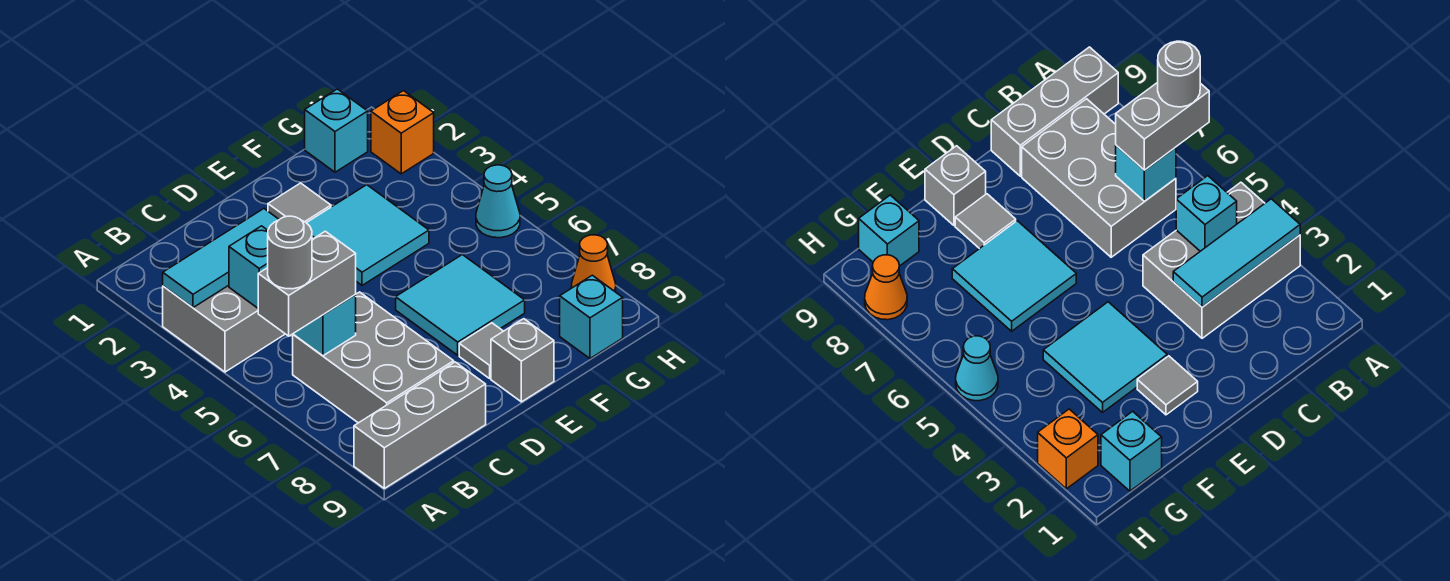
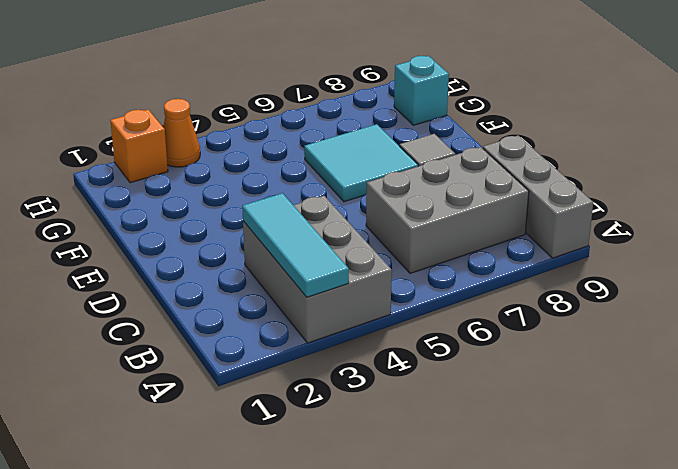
orange 1x1 cone [163,99,200,167] -> orange 1x1 cone moved to [571,235,616,292]
none -> grey 1x1 tile [268,183,331,223]
none -> cyan 2x2 tile [307,185,429,285]
none -> grey 1x1 brick [491,319,554,402]

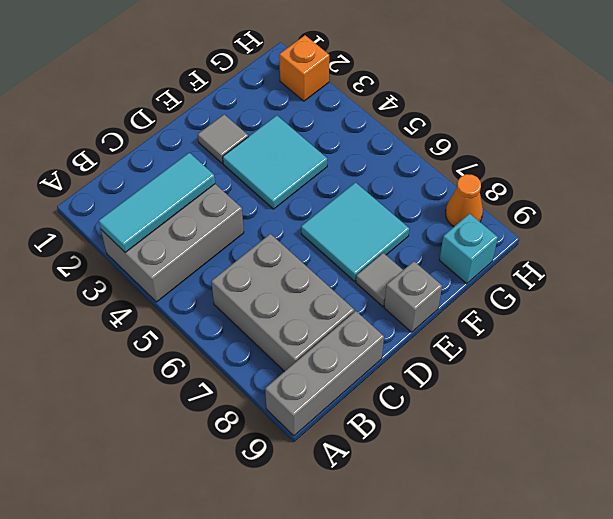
none -> cyan 1x1 brick [305,89,368,172]
none -> cyan 1x1 cone [476,165,520,238]
none -> cyan 1x1 brick [229,226,268,308]

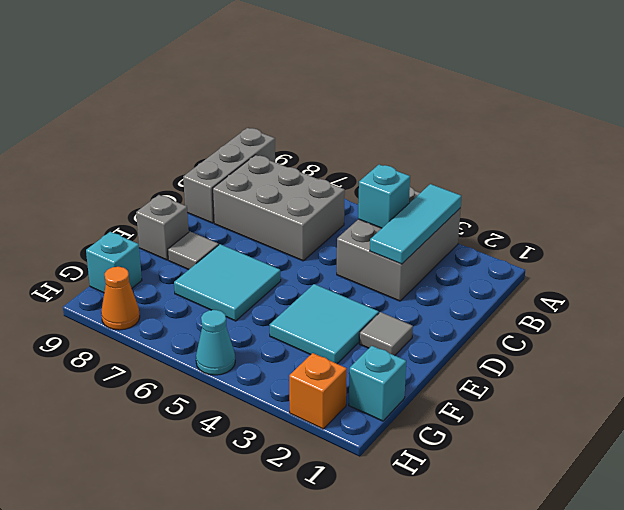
none -> cyan 1x1 brick [293,294,356,356]
none -> grey 1x2 brick [258,231,356,336]
none -> grey 1x1 round brick [268,216,312,289]

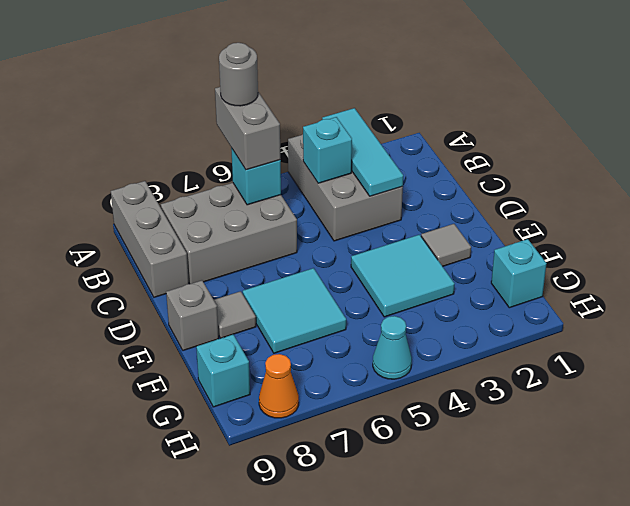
none -> orange 1x1 brick [371,91,434,174]

